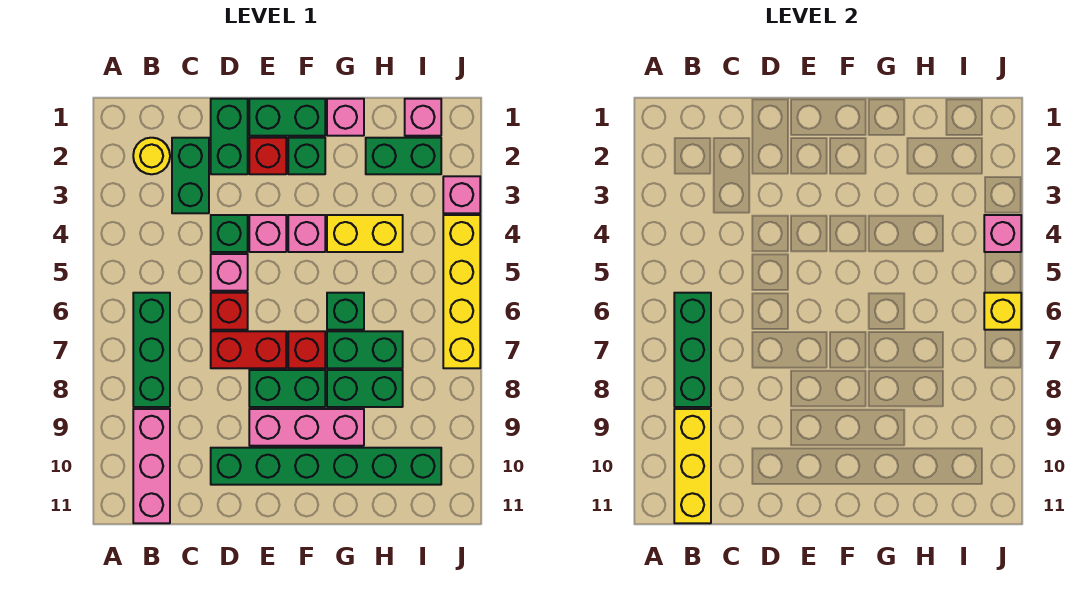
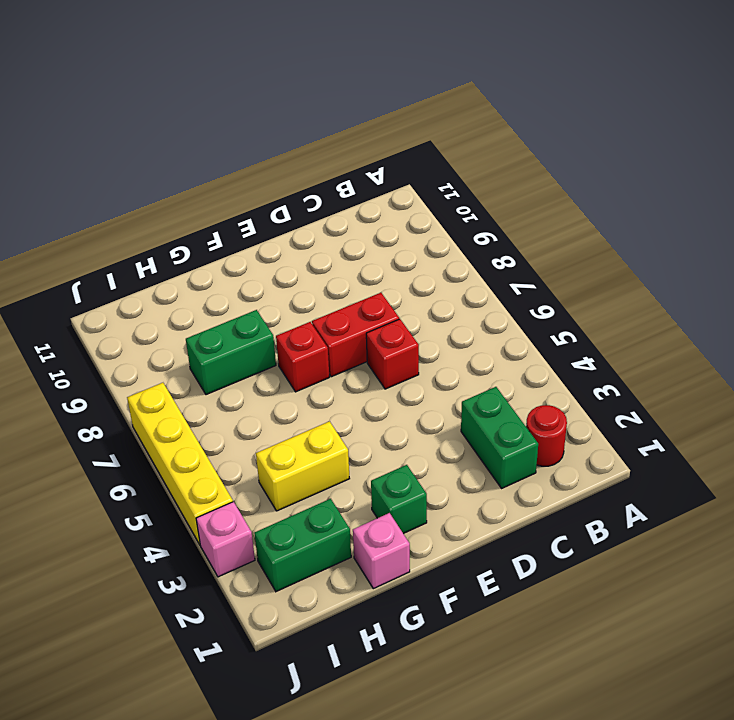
red 1x1 round brick [526,405,567,466] -> yellow 1x1 round brick [133,138,170,174]
none -> green 1x3 brick [133,293,170,407]
none -> pink 1x3 brick [133,409,170,523]
none -> green 1x2 brick [211,99,248,174]
none -> green 1x1 brick [211,215,248,252]

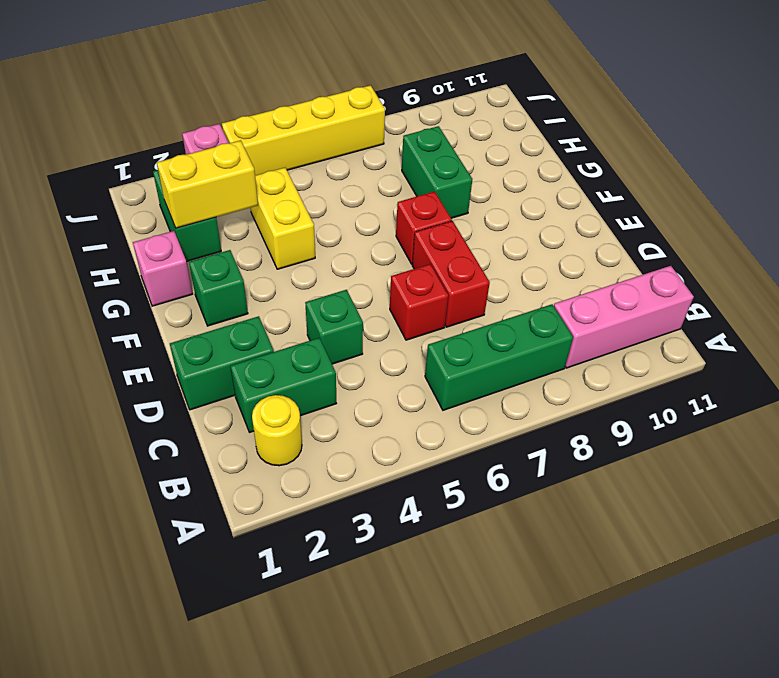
yellow 1x2 brick [157,140,258,228] -> none
none -> pink 1x1 brick [211,254,248,291]
none -> green 1x6 brick [211,448,441,485]
none -> green 1x2 brick [249,99,325,136]
none -> red 1x1 brick [249,138,286,174]

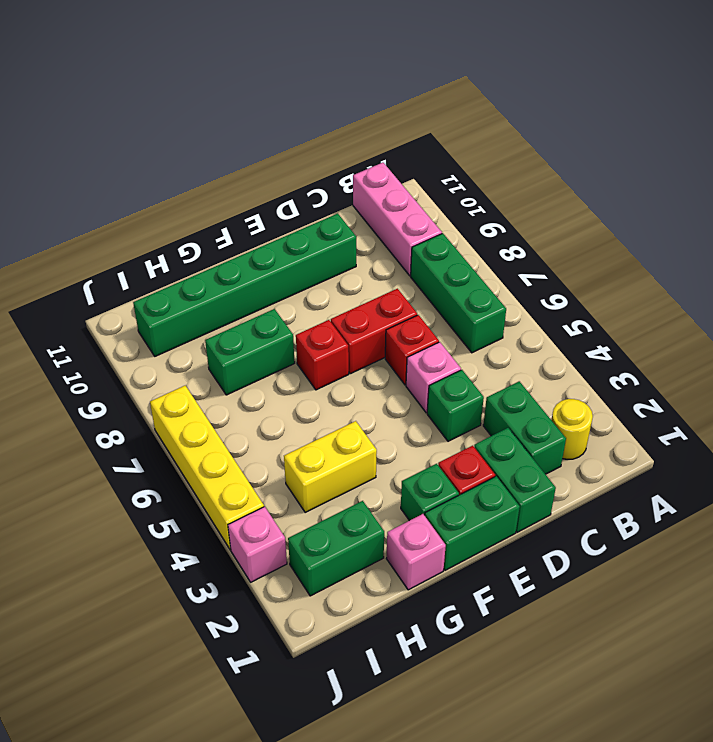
none -> pink 1x1 brick [249,215,286,252]
none -> green 1x2 brick [249,370,325,407]
none -> pink 1x3 brick [249,409,364,446]
none -> pink 1x1 brick [288,215,325,252]

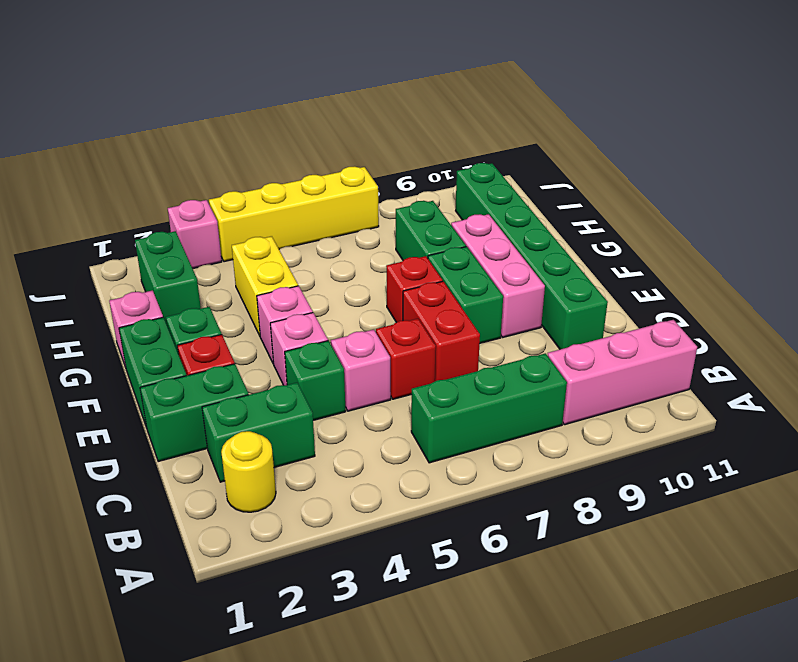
none -> green 1x1 brick [327,293,364,330]
none -> green 1x2 brick [327,331,403,368]
none -> pink 1x1 brick [405,99,441,136]
none -> green 1x3 brick [674,293,711,407]

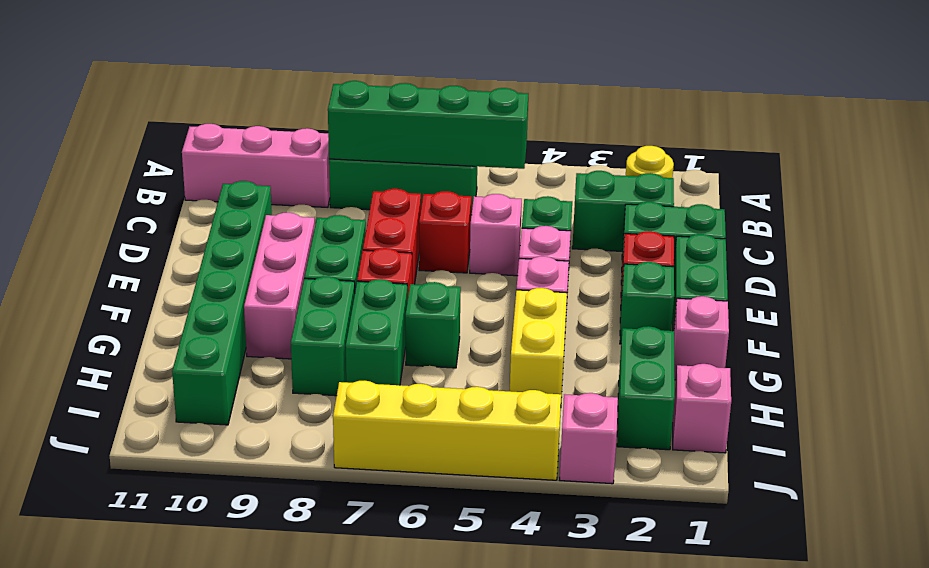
green 1x4 brick [328,81,528,169] -> green 1x3 brick [674,293,711,407]
none -> yellow 1x3 brick [674,409,711,523]
none -> pink 1x1 brick [984,215,1021,252]
none -> yellow 1x1 brick [984,293,1021,330]

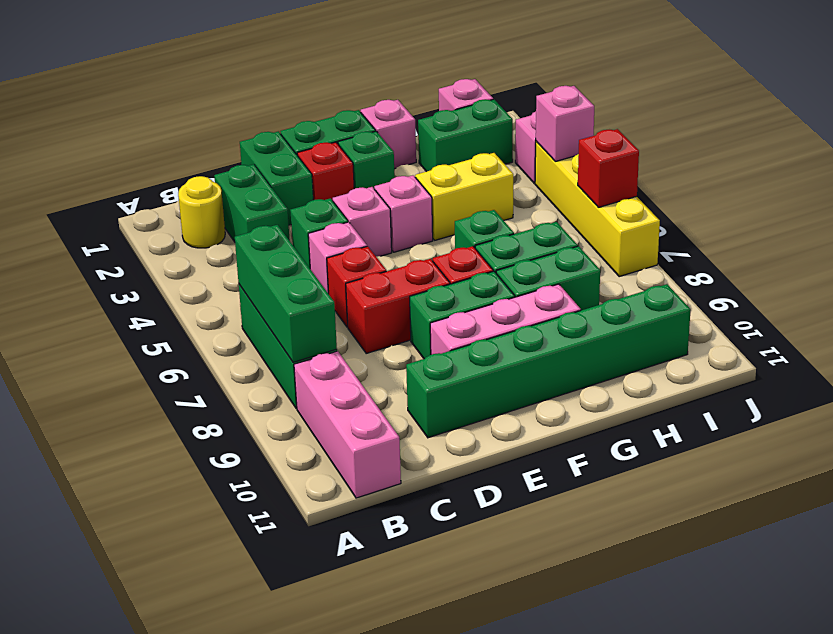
red 1x1 brick [578,129,639,207] -> yellow 1x1 brick [984,293,1021,330]
none -> yellow 1x3 brick [674,409,711,523]

